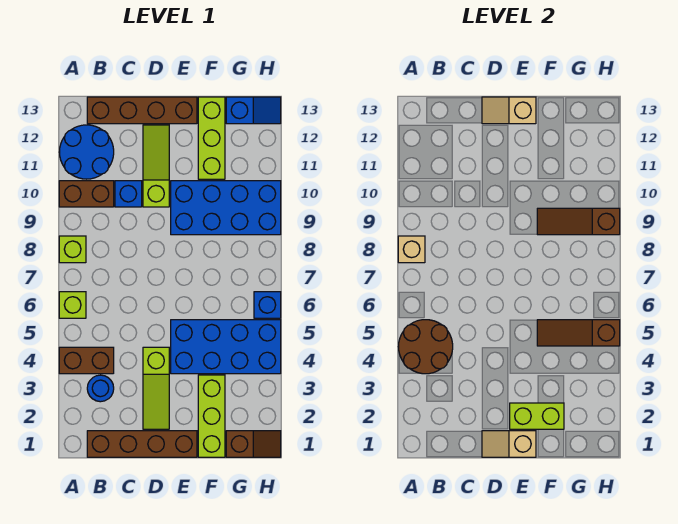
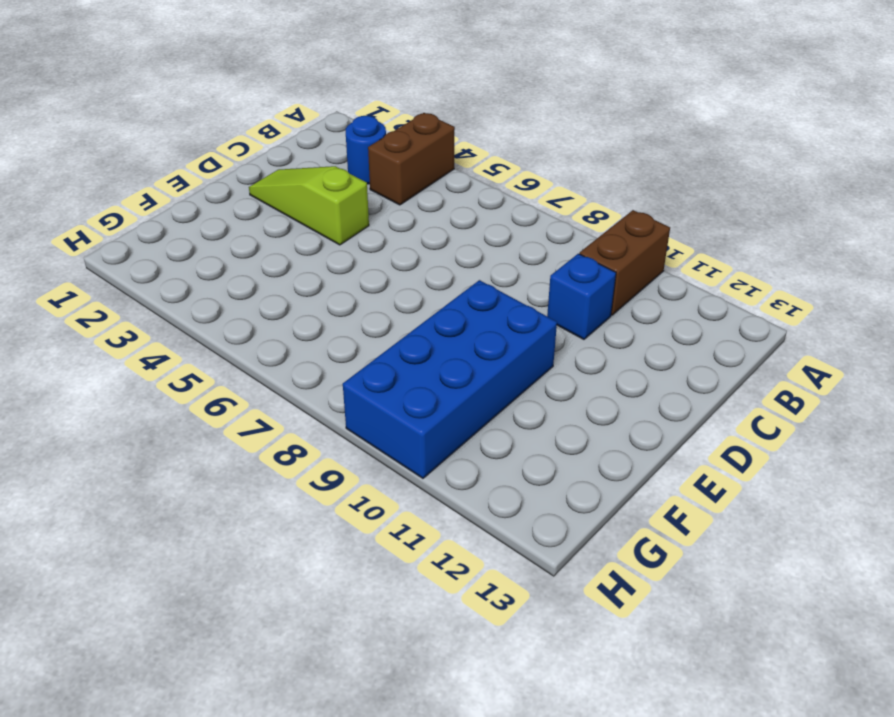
none -> lime 1x1 brick [59,292,86,318]
none -> lime 1x1 brick [59,236,86,263]
none -> blue 2x2 round brick [59,125,114,179]

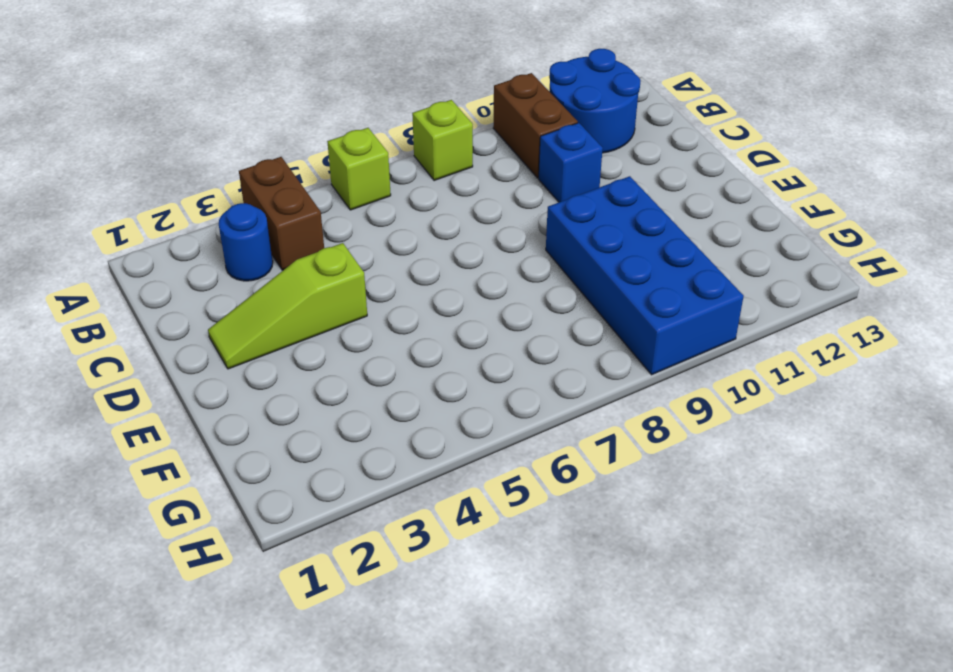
none -> brown 1x4 brick [87,431,197,457]
none -> brown 1x4 brick [87,97,197,124]
none -> lime 1x3 slope [143,125,169,207]

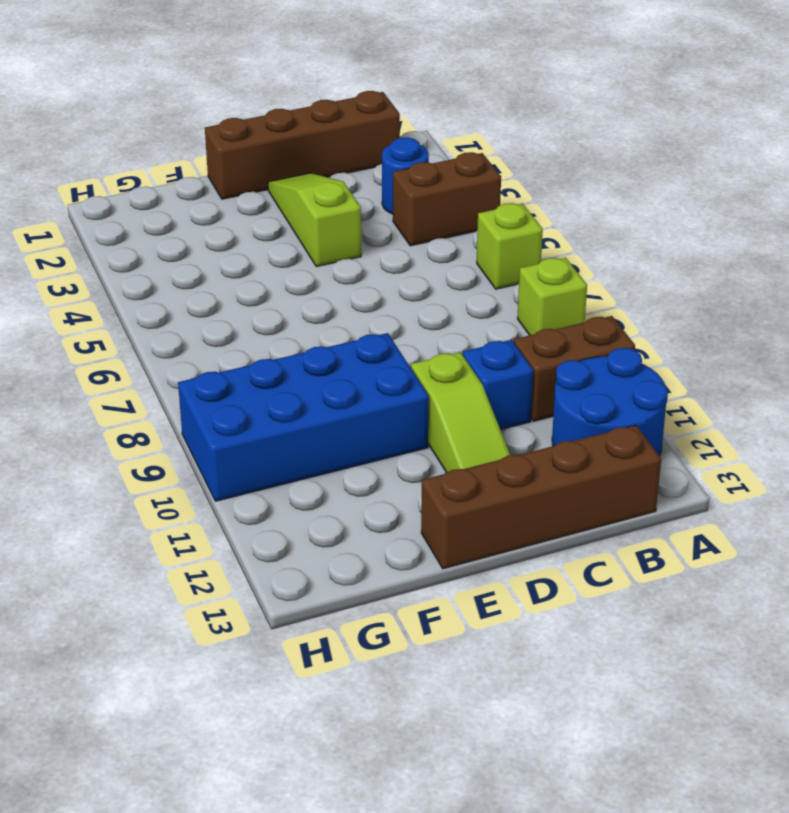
none -> blue 2x4 brick [171,320,281,374]
none -> lime 1x3 brick [198,375,225,457]
none -> lime 1x3 brick [198,97,225,179]

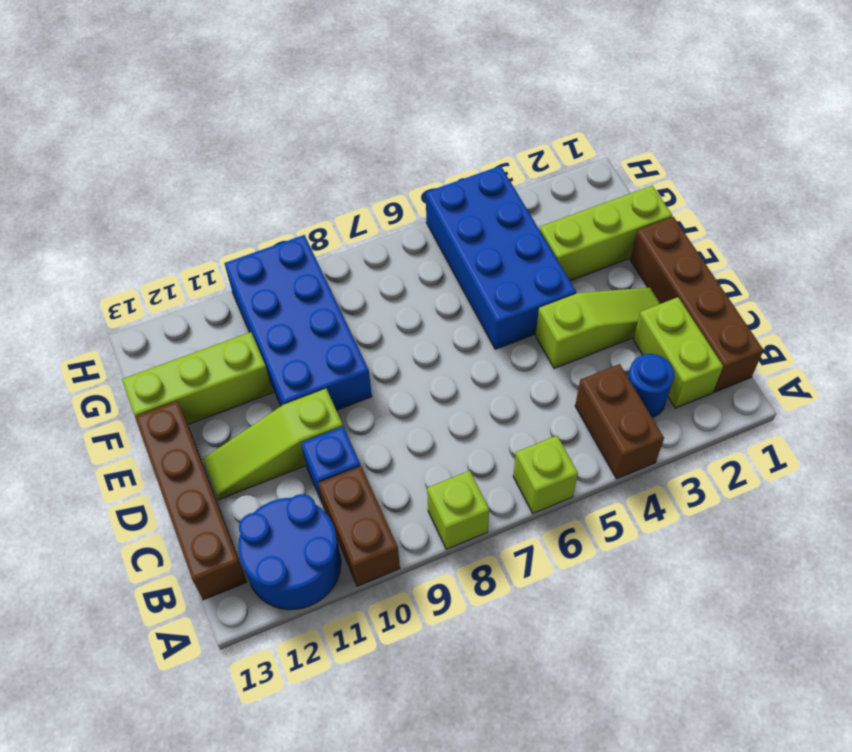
lime 1x2 brick [633,297,723,408] -> lime 1x2 brick moved to [510,403,564,429]
none -> brown 1x2 slope [226,431,281,457]
none -> blue 1x2 slope [226,97,281,124]
none -> blue 1x1 brick [254,292,281,318]

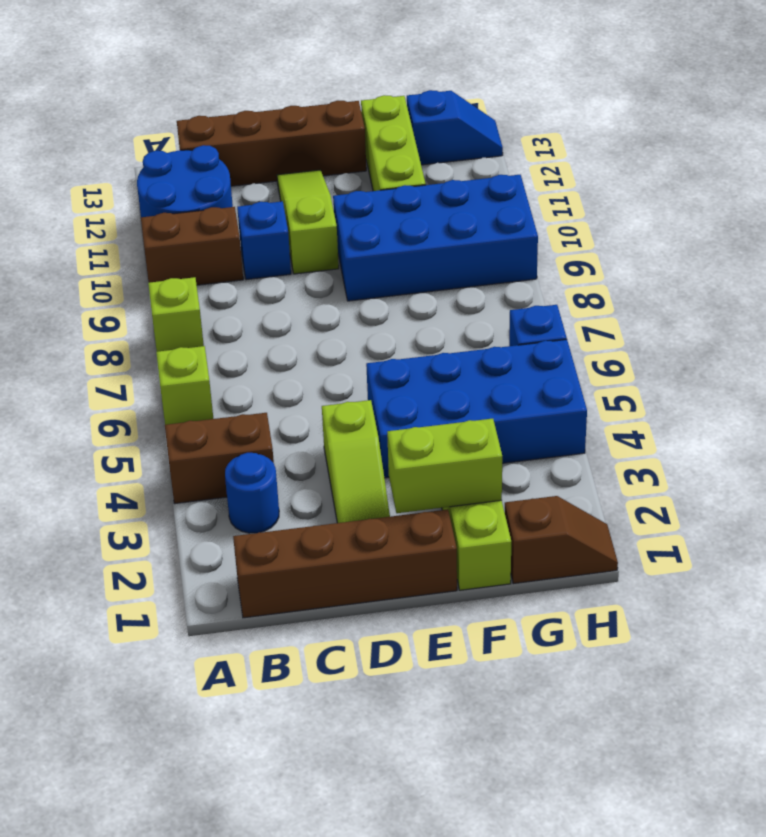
none -> brown 2x2 round brick [398,320,453,374]
none -> tan 1x1 brick [398,236,425,263]
none -> tan 1x2 slope [482,431,536,457]

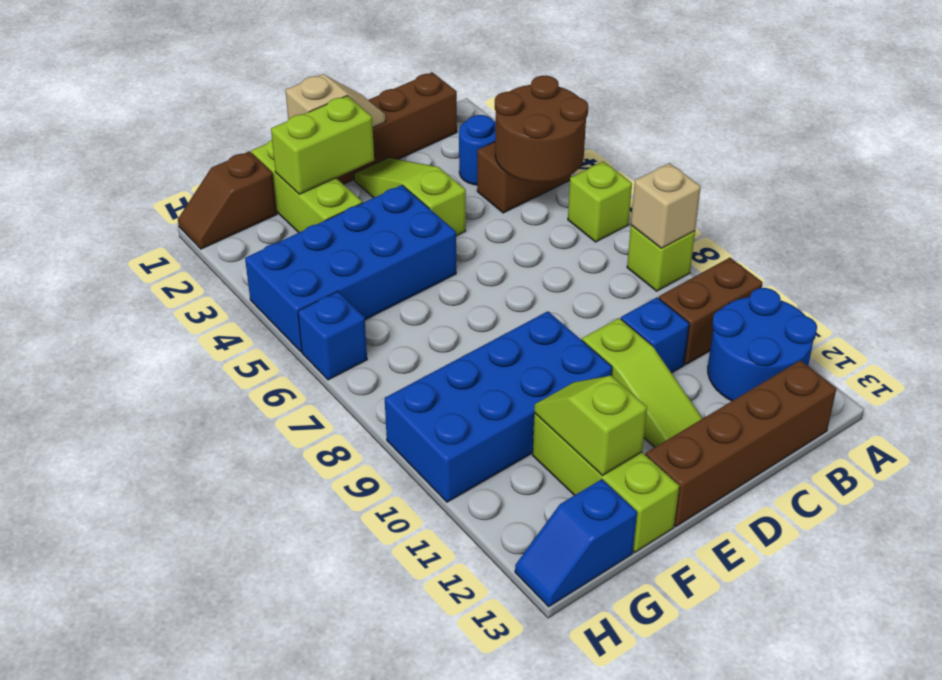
lime 1x2 slope [534,376,647,475] -> none
none -> tan 1x2 slope [482,97,536,124]
none -> brown 1x3 slope [537,320,620,346]
none -> brown 1x3 slope [537,208,620,235]

